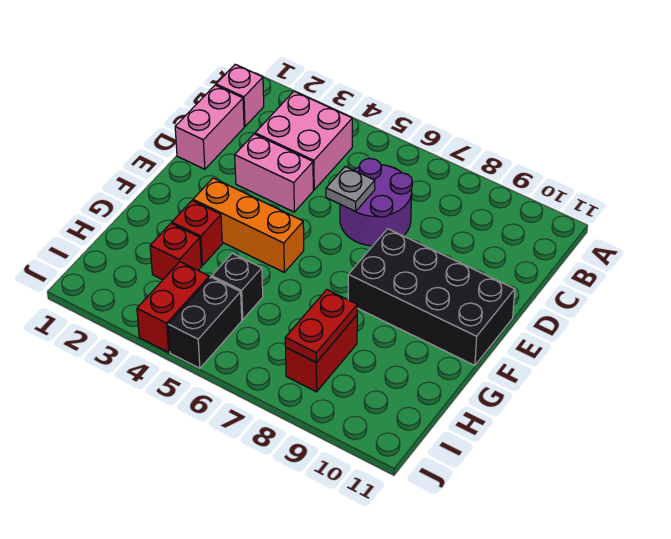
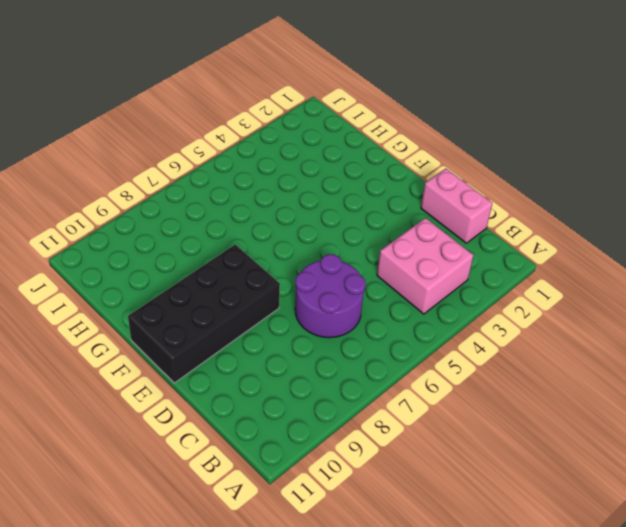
none -> pink 1x1 brick [216,64,264,126]
none -> pink 1x2 brick [235,134,313,212]
none -> orange 1x3 brick [193,178,304,272]

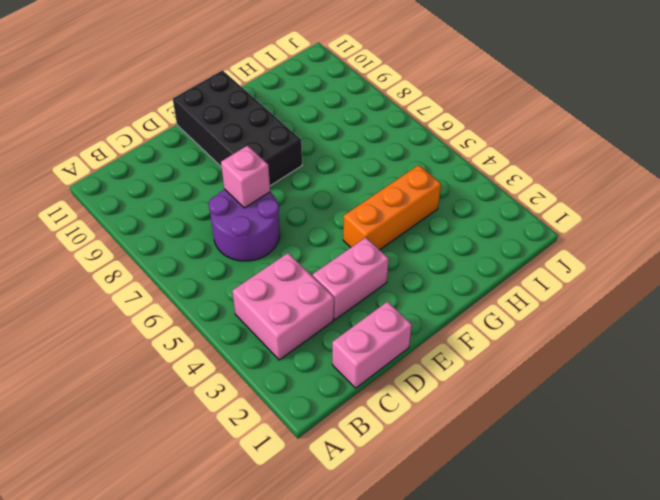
pink 1x2 brick [313,238,389,320] -> pink 1x2 brick turned to [235,134,313,212]
pink 1x1 brick [221,146,270,208] -> pink 1x1 brick moved to [216,64,264,126]
orange 1x3 brick [343,165,441,250] -> orange 1x3 brick turned to [193,178,304,272]
none -> red 1x1 brick [172,201,222,265]
none -> red 1x1 brick [150,223,201,280]
none -> black 1x1 brick [212,253,263,320]

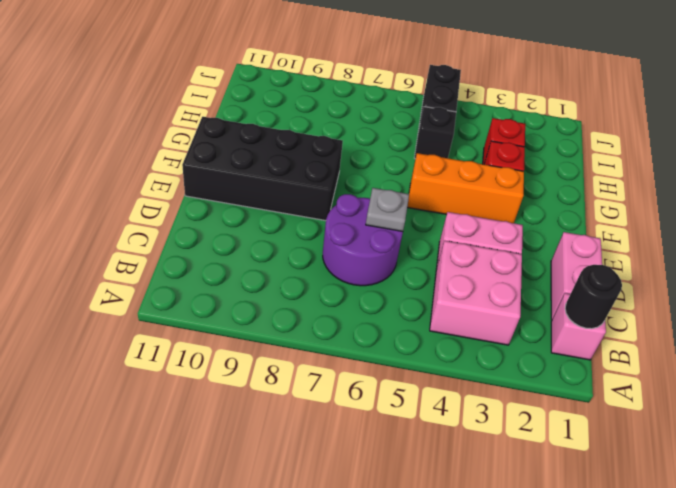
black 1x1 round brick [565,265,622,329] -> none
none -> red 1x2 brick [286,315,357,392]
none -> red 1x2 brick [137,262,209,352]
none -> red 1x2 plate [285,290,357,362]

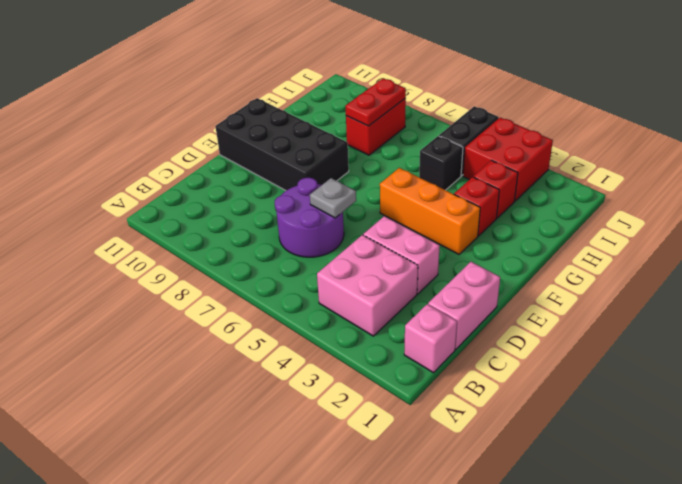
red 2x2 brick [463,118,553,201] -> red 1x2 brick [137,262,209,352]

